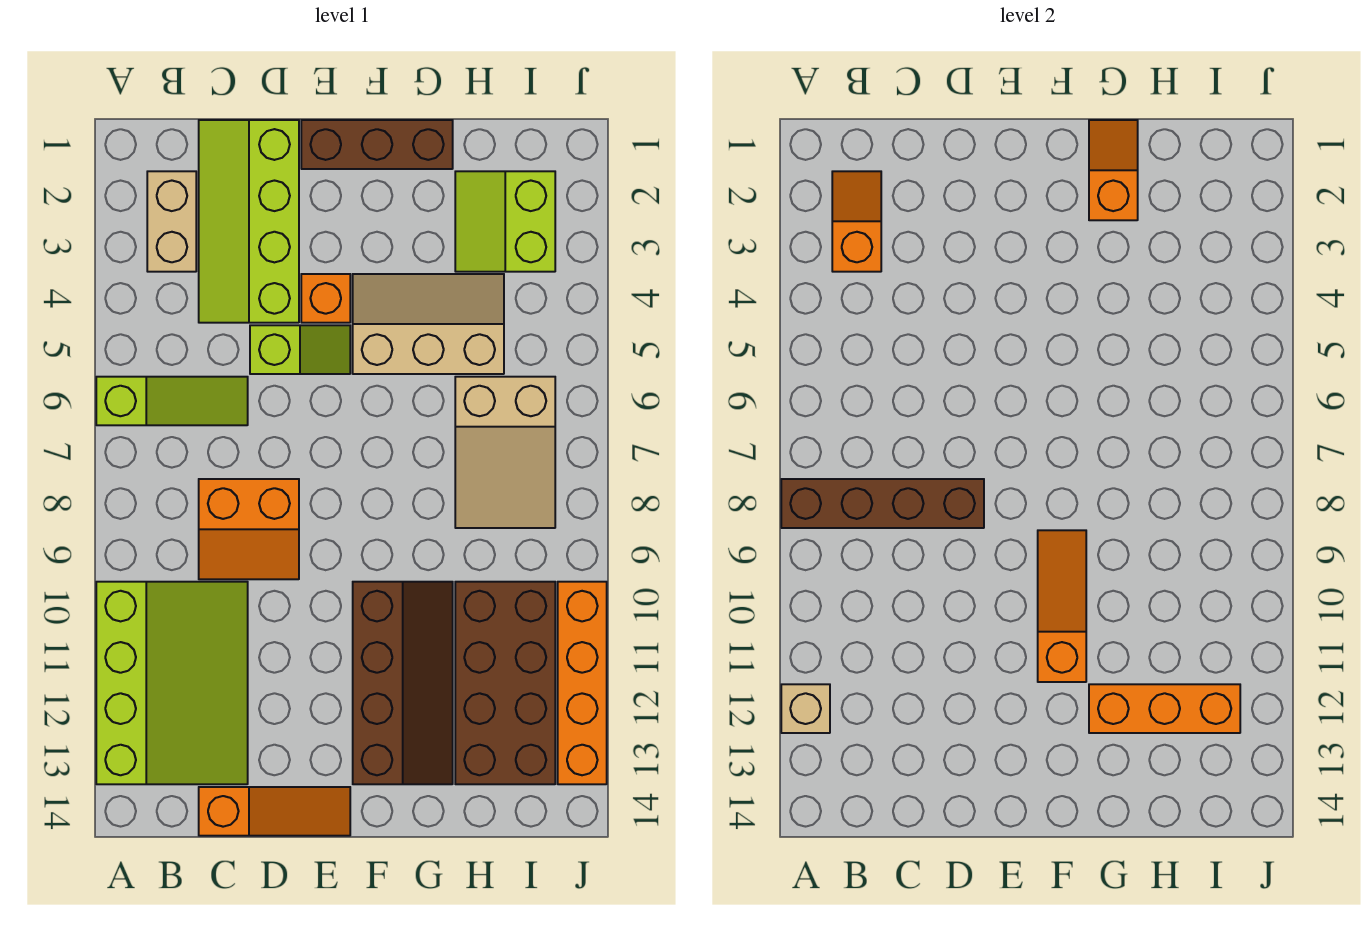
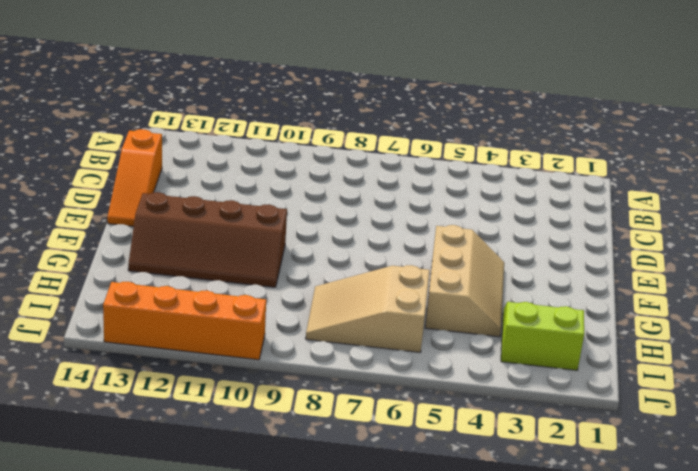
none -> lime 1x3 slope [96,377,248,425]
none -> lime 3x4 slope [96,582,248,784]
none -> tan 1x2 brick [147,171,196,272]

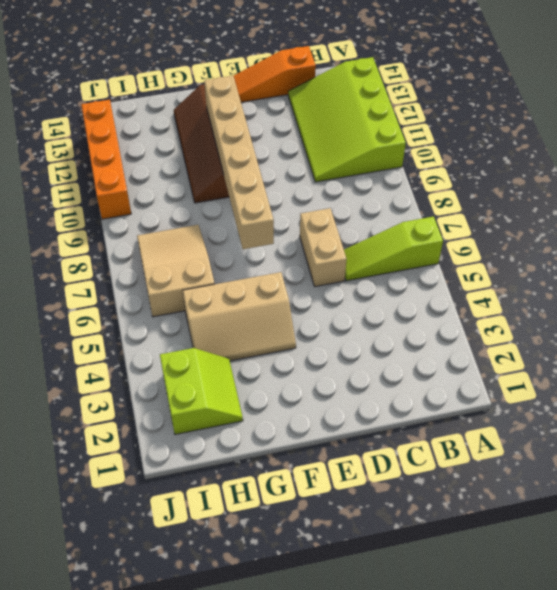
tan 1x2 brick [300,208,346,287] -> tan 1x2 brick moved to [147,171,196,272]
tan 1x6 brick [204,76,274,249] -> orange 1x3 slope [1038,530,1086,682]
none -> lime 2x4 slope [199,120,299,323]
none -> orange 2x2 slope [199,479,299,579]
none -> lime 1x2 slope [250,325,350,374]

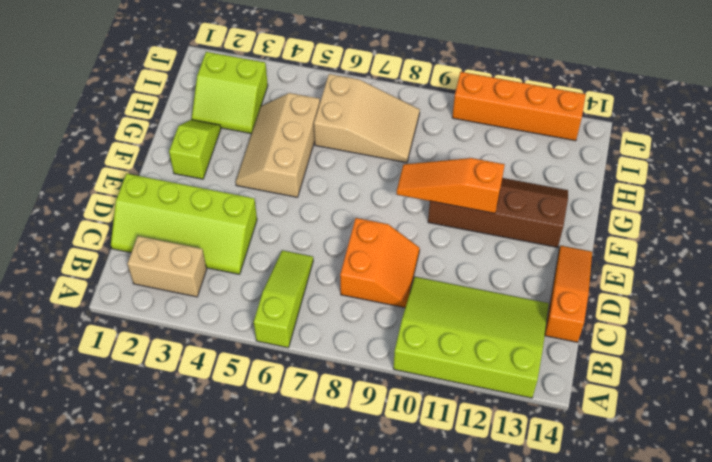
lime 1x2 slope [169,120,221,179] -> lime 1x2 slope moved to [250,325,350,374]
none -> brown 1x3 brick [301,120,453,169]
none -> orange 1x1 brick [301,274,350,323]
none -> brown 2x4 brick [455,582,555,784]

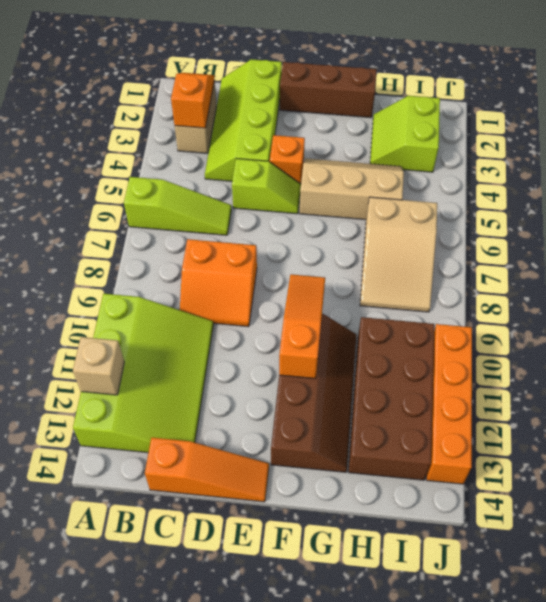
none -> brown 1x4 brick [781,479,984,528]
none -> orange 1x2 slope [1089,120,1138,220]
none -> orange 1x3 brick [1089,684,1240,733]

